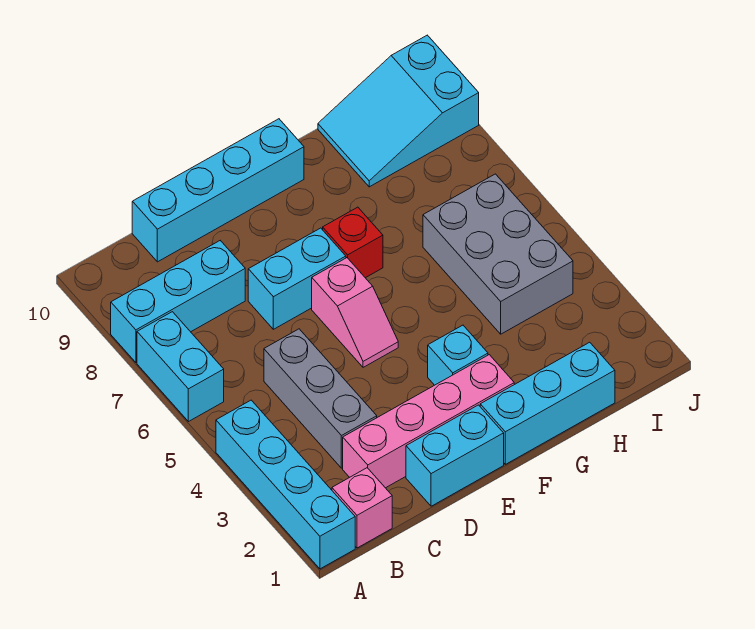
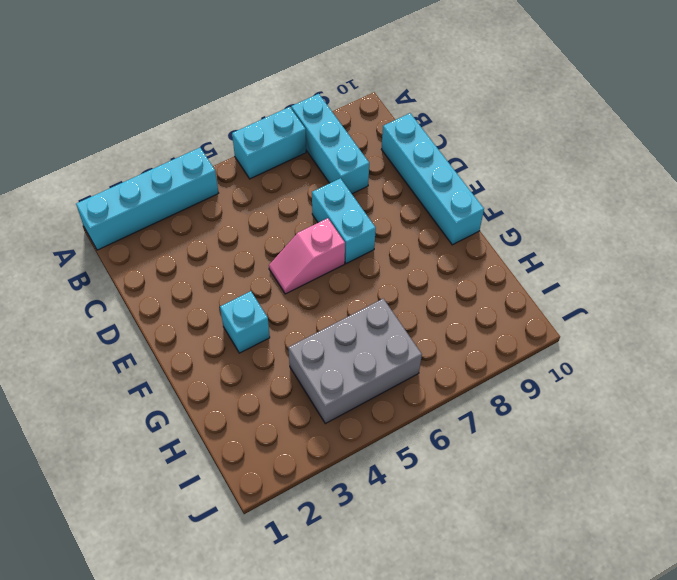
none -> pink 1x1 brick [332,468,392,548]
none -> pink 1x4 brick [343,355,514,488]
none -> grey 1x3 brick [264,329,377,468]

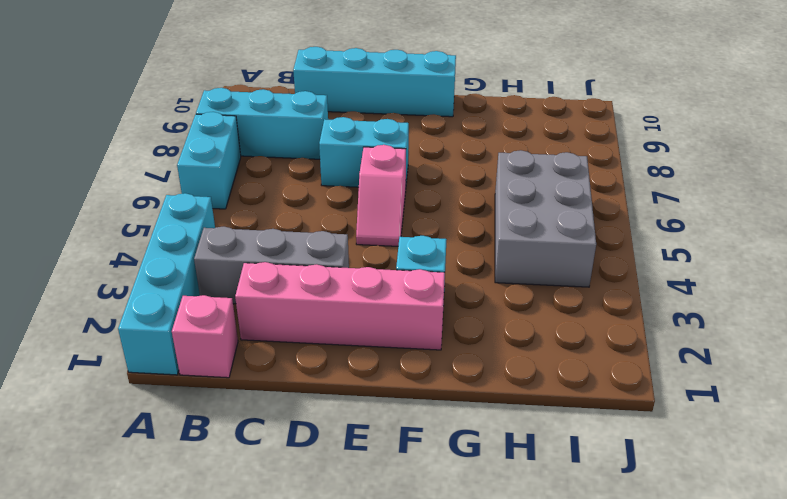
grey 1x3 brick [194,227,349,304] -> grey 1x3 brick turned to [264,329,377,468]
none -> cyan 1x2 brick [406,405,504,506]
none -> cyan 1x3 brick [480,342,615,464]
none -> red 1x1 brick [323,207,383,278]

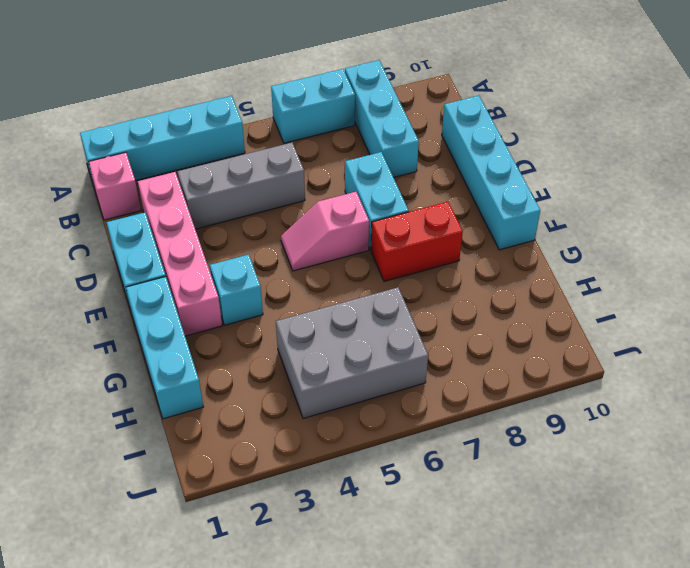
red 1x2 brick [371,202,463,281] -> red 1x1 brick [323,207,383,278]
none -> cyan 2x3 slope [318,35,479,187]

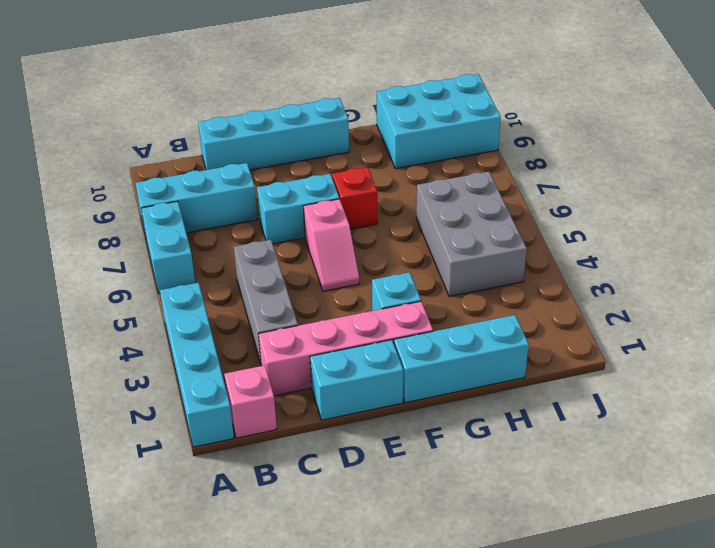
cyan 2x3 brick [377,74,501,169] -> cyan 2x3 slope [318,35,479,187]

